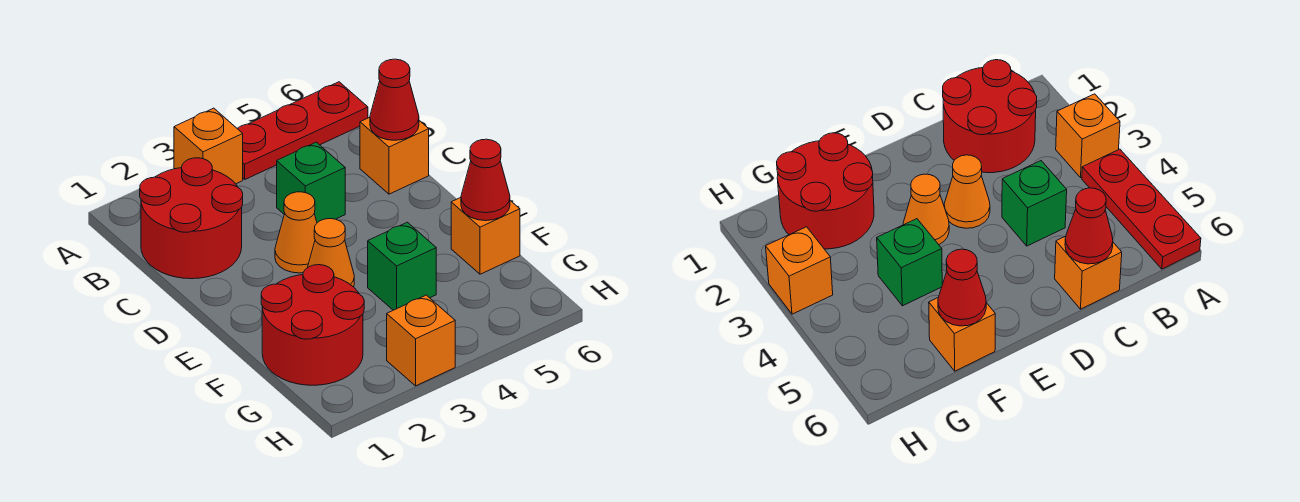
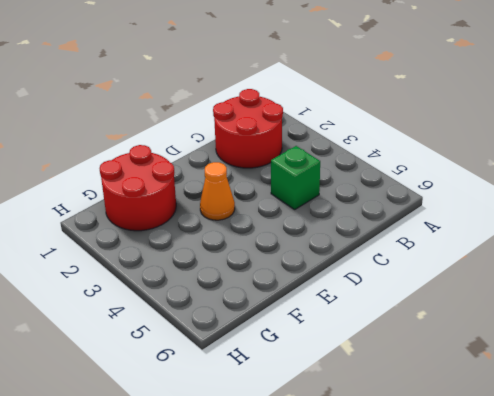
none -> orange 1x1 brick [174,108,243,184]
none -> red 1x3 plate [237,82,368,179]
none -> orange 1x1 brick [360,117,429,194]

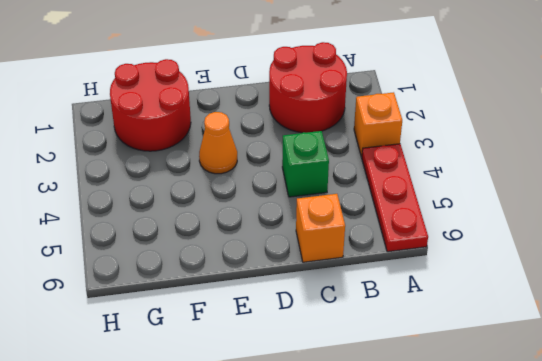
none -> orange 1x1 cone [275,192,317,273]
none -> green 1x1 brick [368,222,436,310]
none -> orange 1x1 brick [451,198,520,274]

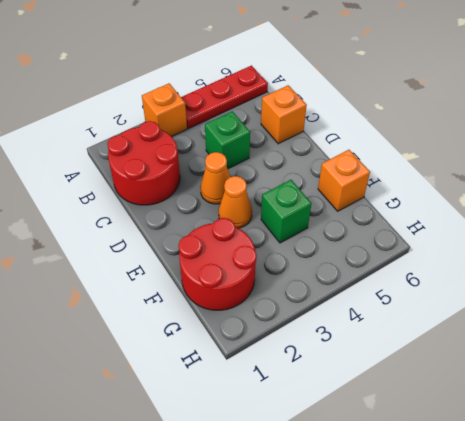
none -> orange 1x1 brick [387,295,455,386]
none -> red 1x1 cone [370,59,419,140]
none -> red 1x1 cone [461,139,510,221]

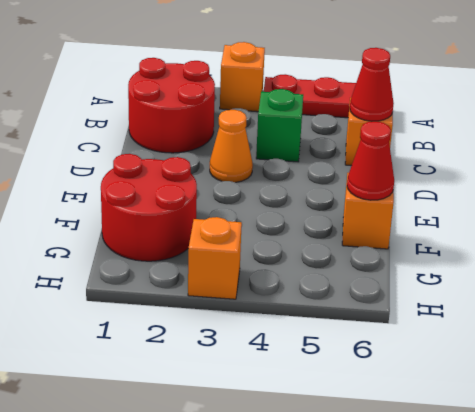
none -> orange 1x1 cone [308,219,354,287]
none -> green 1x1 brick [368,222,436,310]

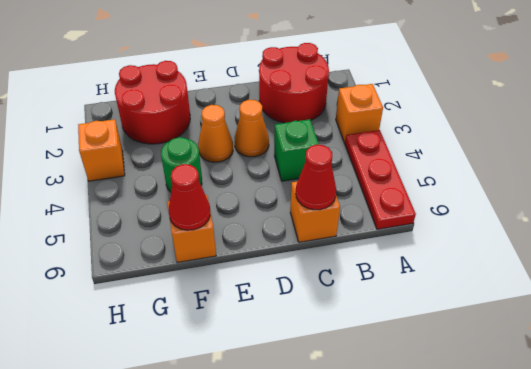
green 1x1 round brick [161,137,202,192] -> green 1x1 brick [368,222,436,310]

